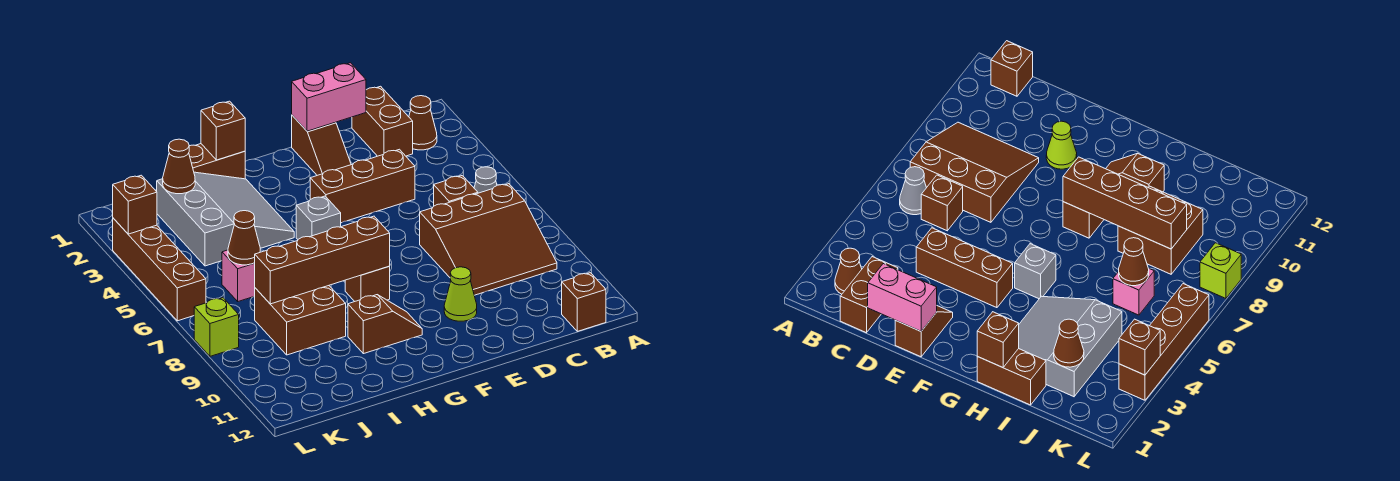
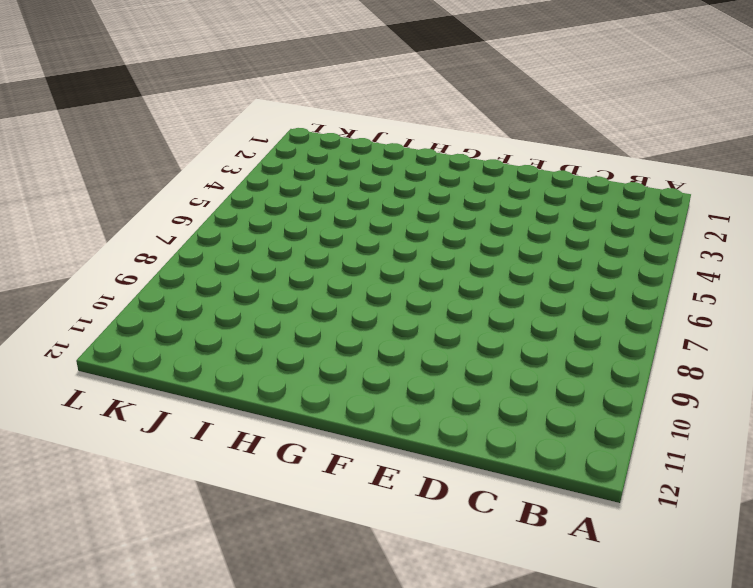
none -> brown 1x1 cone [409,96,437,150]
none -> grey 1x1 cone [474,167,497,193]
none -> brown 3x3 slope [420,184,557,295]

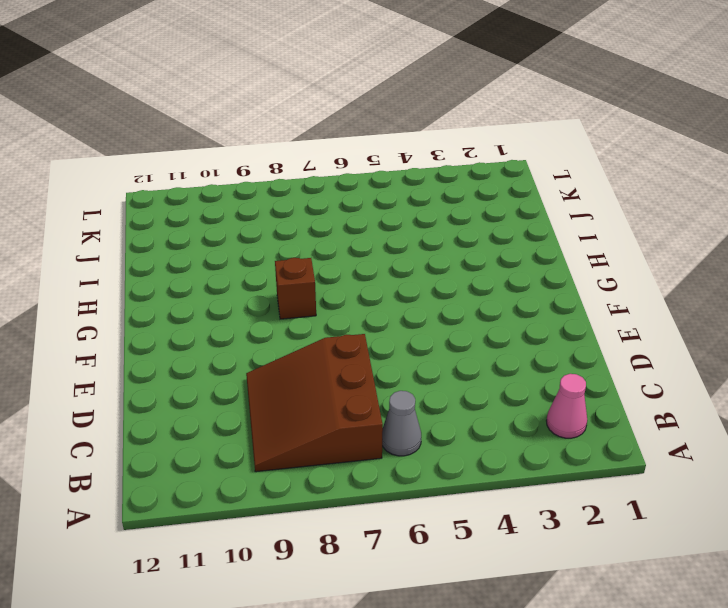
pink 1x1 cone [546,374,587,438] -> brown 1x1 cone [409,96,437,150]
none -> brown 1x1 brick [562,273,606,331]
none -> brown 1x2 brick [352,86,413,156]
none -> brown 1x1 brick [434,176,478,206]

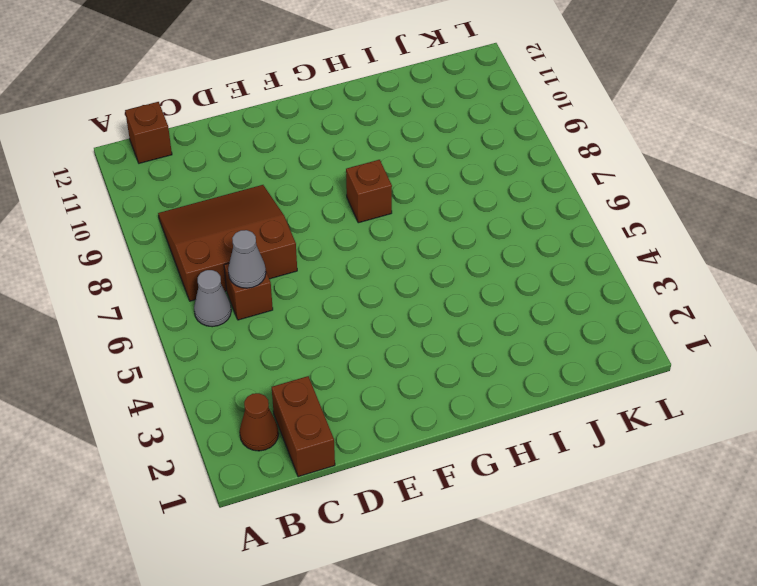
grey 1x1 cone [228,230,266,288] -> none
none -> brown 1x3 brick [310,149,415,223]
none -> brown 1x2 slope [292,115,351,175]
none -> lime 1x1 cone [444,267,477,321]

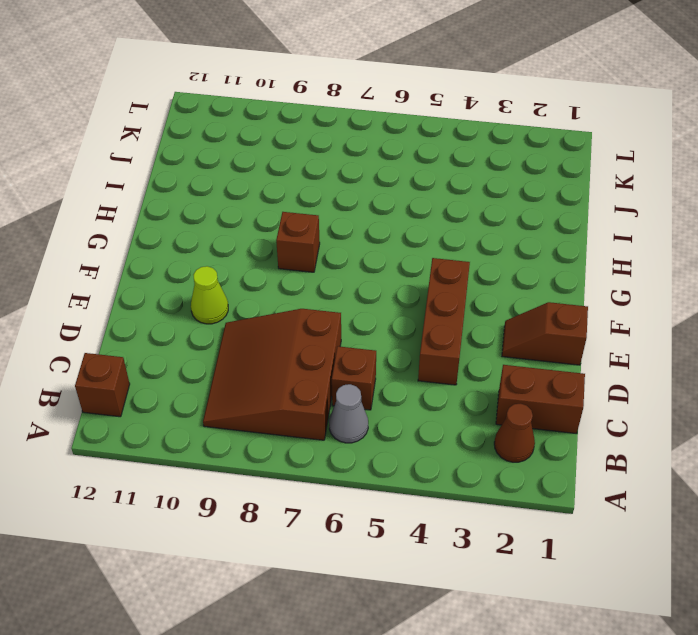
none -> grey 1x1 brick [296,196,341,239]
none -> brown 1x2 slope [348,295,422,354]
none -> brown 1x2 brick [189,144,245,179]

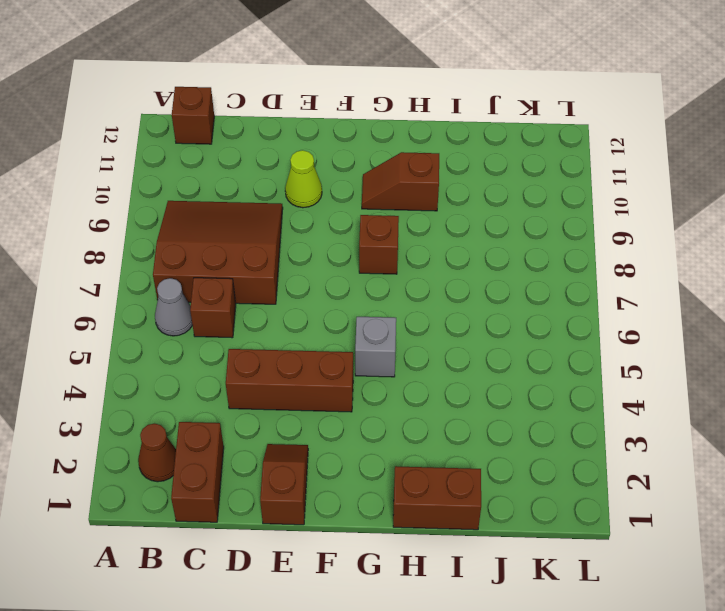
none -> grey 3x3 slope [157,172,294,266]
none -> brown 2x2 brick [255,286,346,355]
none -> pink 1x1 brick [222,250,255,301]

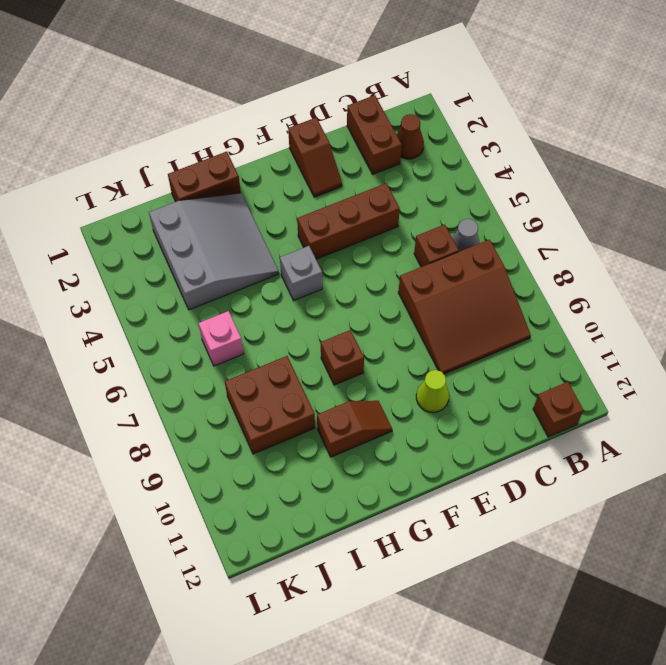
none -> brown 1x4 brick [113,218,206,321]
none -> lime 1x1 brick [194,298,239,356]
none -> pink 1x2 brick [292,63,366,131]

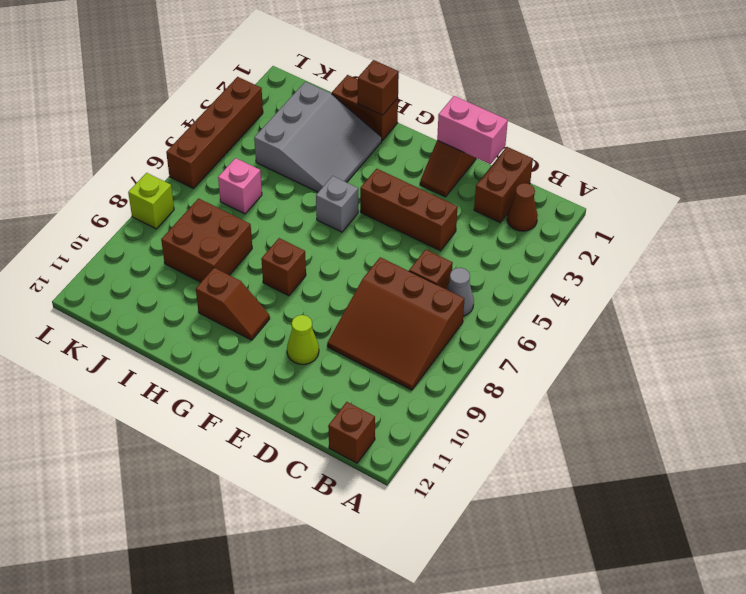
none -> brown 1x4 brick [255,216,390,304]
none -> brown 1x1 cone [163,139,195,194]
none -> brown 1x1 cone [228,211,260,265]

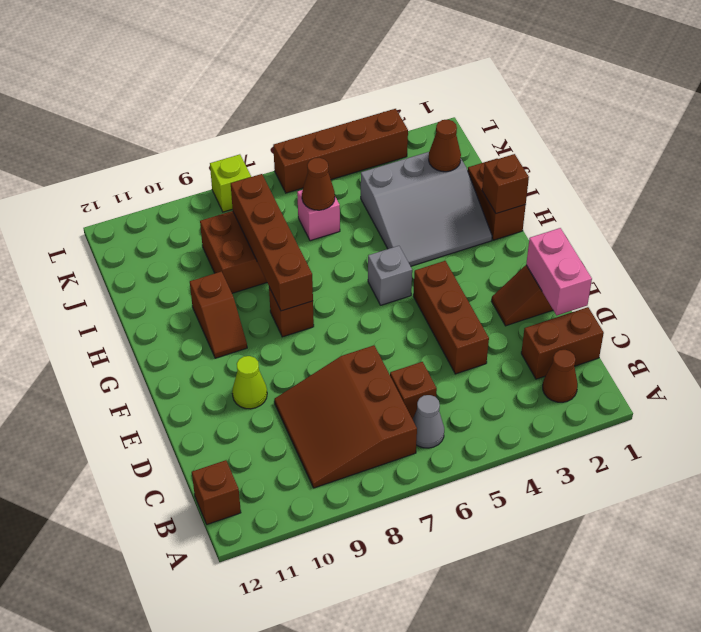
none -> brown 1x1 brick [113,175,157,234]

